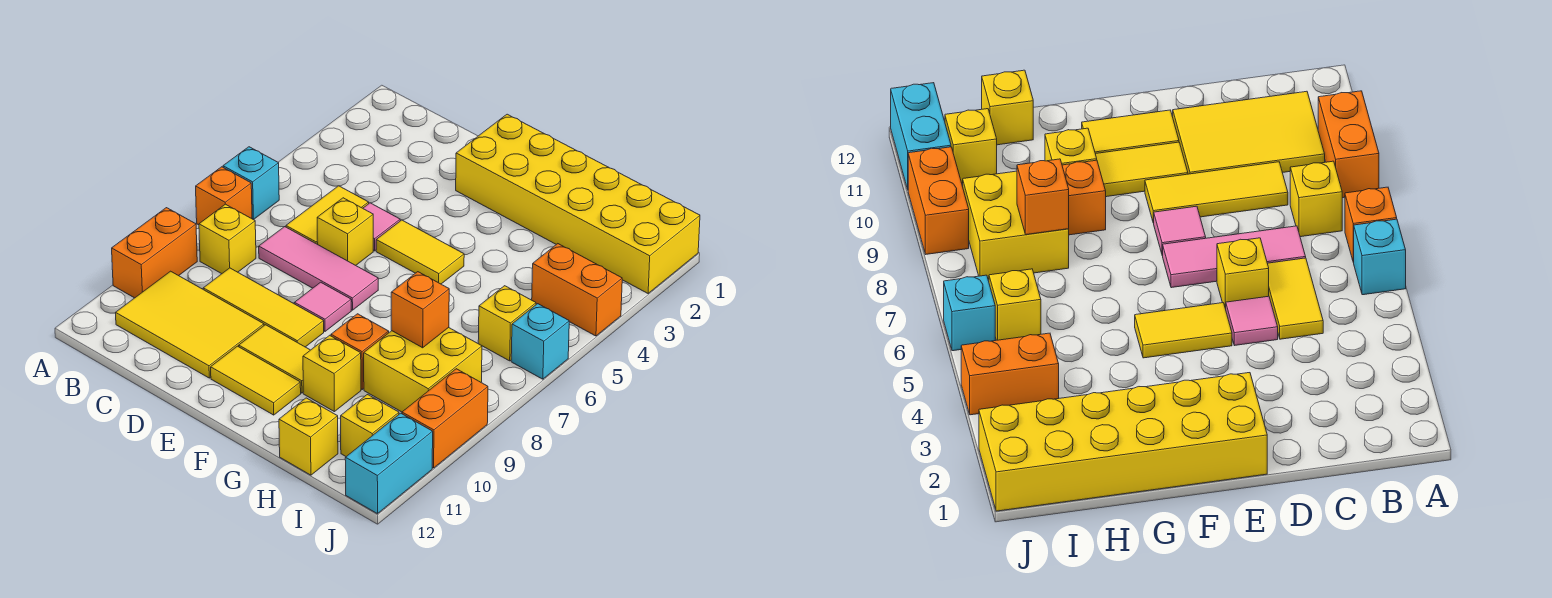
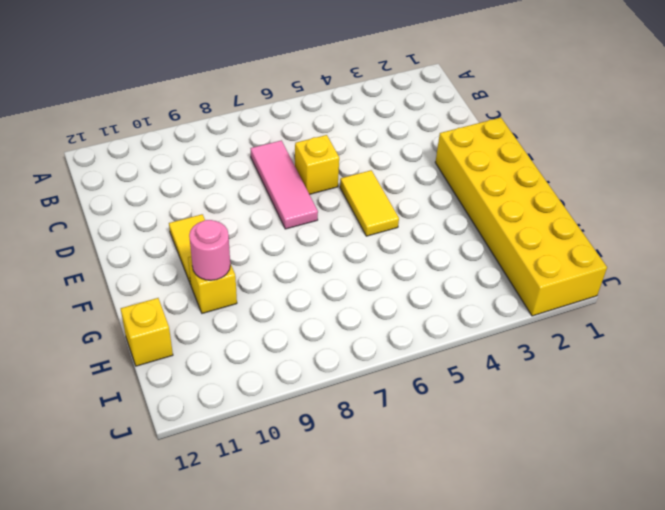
pink 1x1 round brick [189,220,230,280] -> none
none -> cyan 1x1 brick [223,147,279,220]
none -> orange 1x1 brick [196,167,252,225]
none -> orange 1x2 brick [112,208,197,298]

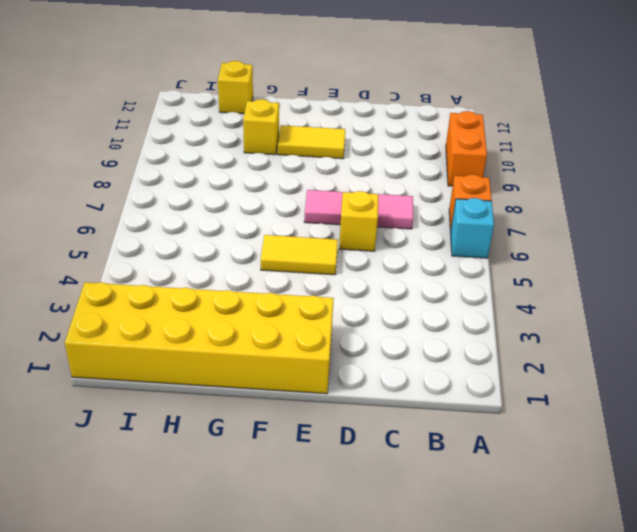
none -> yellow 1x1 brick [199,204,256,274]
none -> yellow 2x3 tile [116,271,264,378]
none -> yellow 1x2 tile [286,186,369,244]

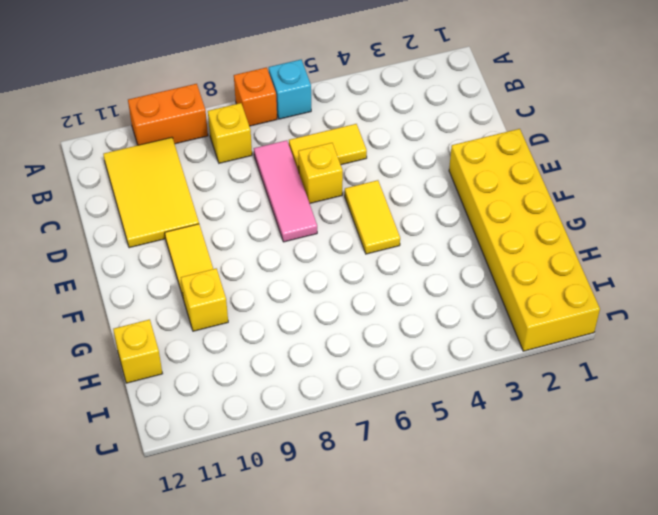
none -> yellow 1x3 tile [203,268,324,347]
none -> pink 1x1 tile [363,203,400,251]
none -> pink 1x1 tile [295,282,351,331]

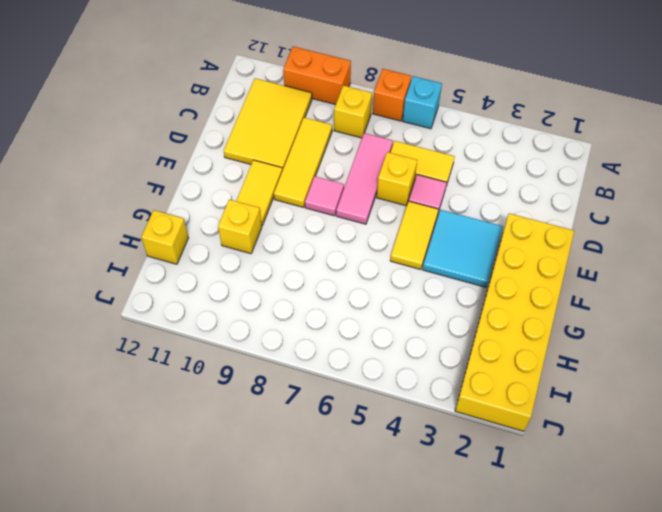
cyan 2x2 tile [423,210,503,287] -> none
none -> yellow 1x2 tile [211,346,301,415]
none -> orange 1x1 brick [331,314,389,389]
none -> yellow 2x2 brick [364,328,482,412]

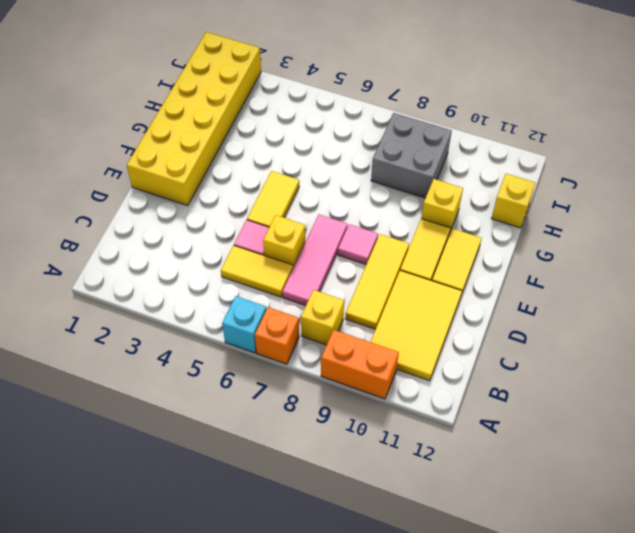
grey 2x2 brick [371,113,452,198] -> yellow 2x2 brick [364,328,482,412]
none -> orange 1x1 brick [331,314,389,389]
none -> orange 1x2 brick [532,244,622,336]
none -> yellow 1x1 brick [478,286,536,361]

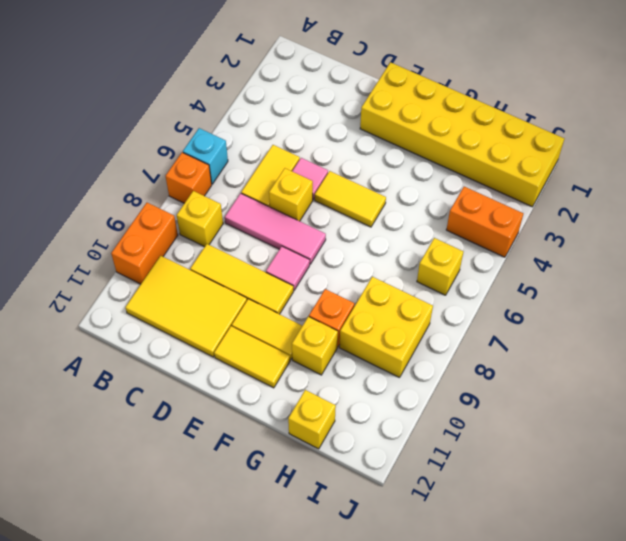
none -> yellow 1x1 brick [341,395,399,456]
none -> cyan 1x1 brick [511,304,569,379]
none -> orange 1x2 brick [402,369,488,468]

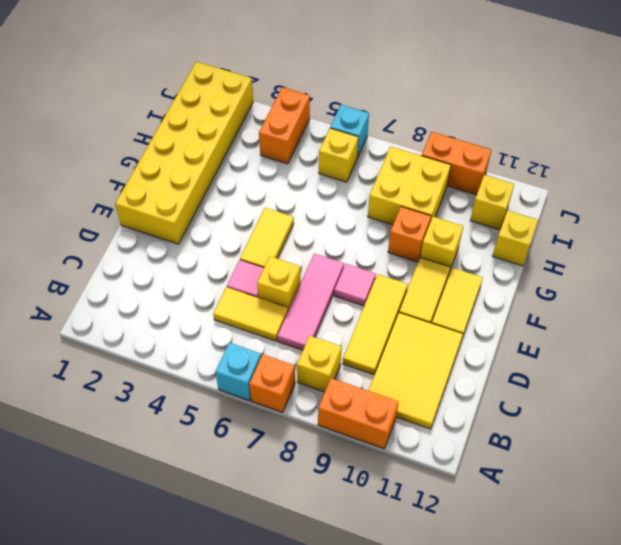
none -> cyan 1x2 brick [345,413,433,514]
none -> orange 1x1 brick [391,272,449,348]

